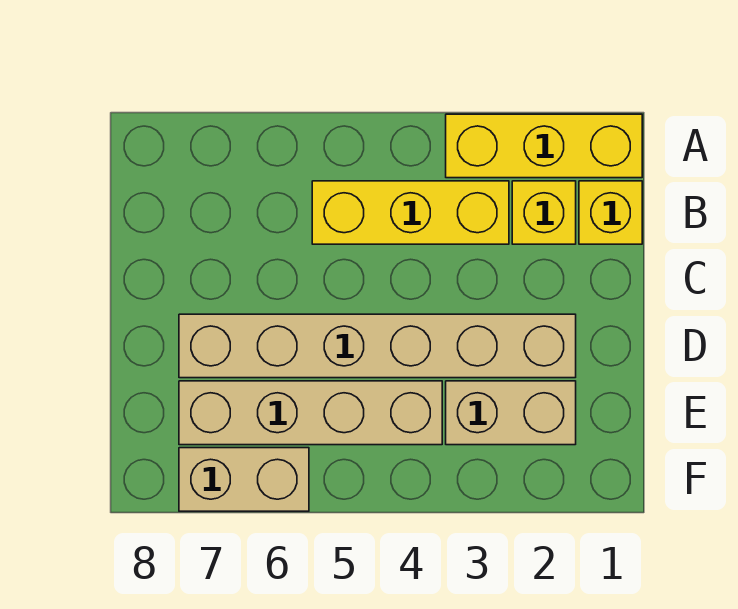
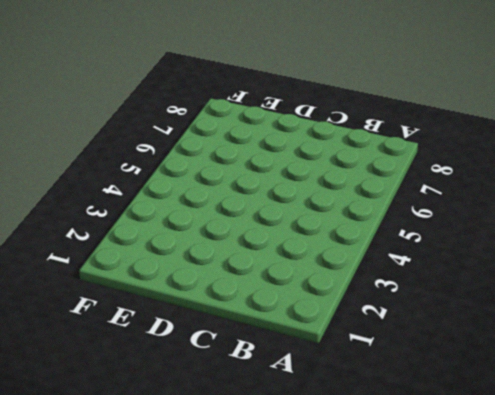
none -> yellow 1x3 brick [446,114,642,178]
none -> yellow 1x1 brick [579,181,642,244]

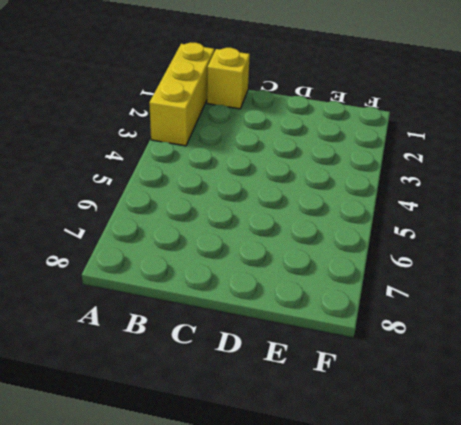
none -> yellow 1x1 brick [512,181,576,244]
none -> yellow 1x3 brick [312,181,509,244]

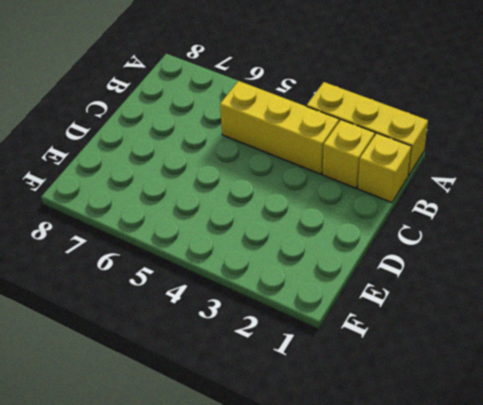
none -> tan 1x6 brick [179,314,576,378]
none -> tan 1x2 brick [446,381,576,445]

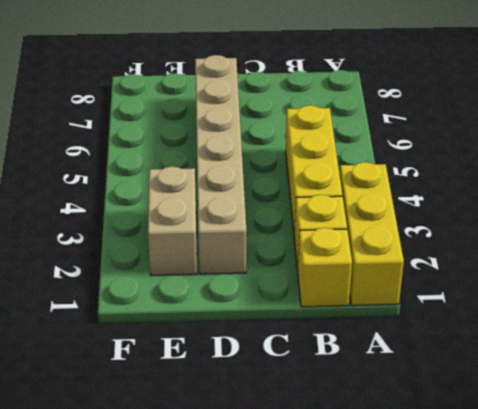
none -> tan 1x4 brick [179,381,442,445]
none -> tan 1x2 brick [179,448,309,511]

